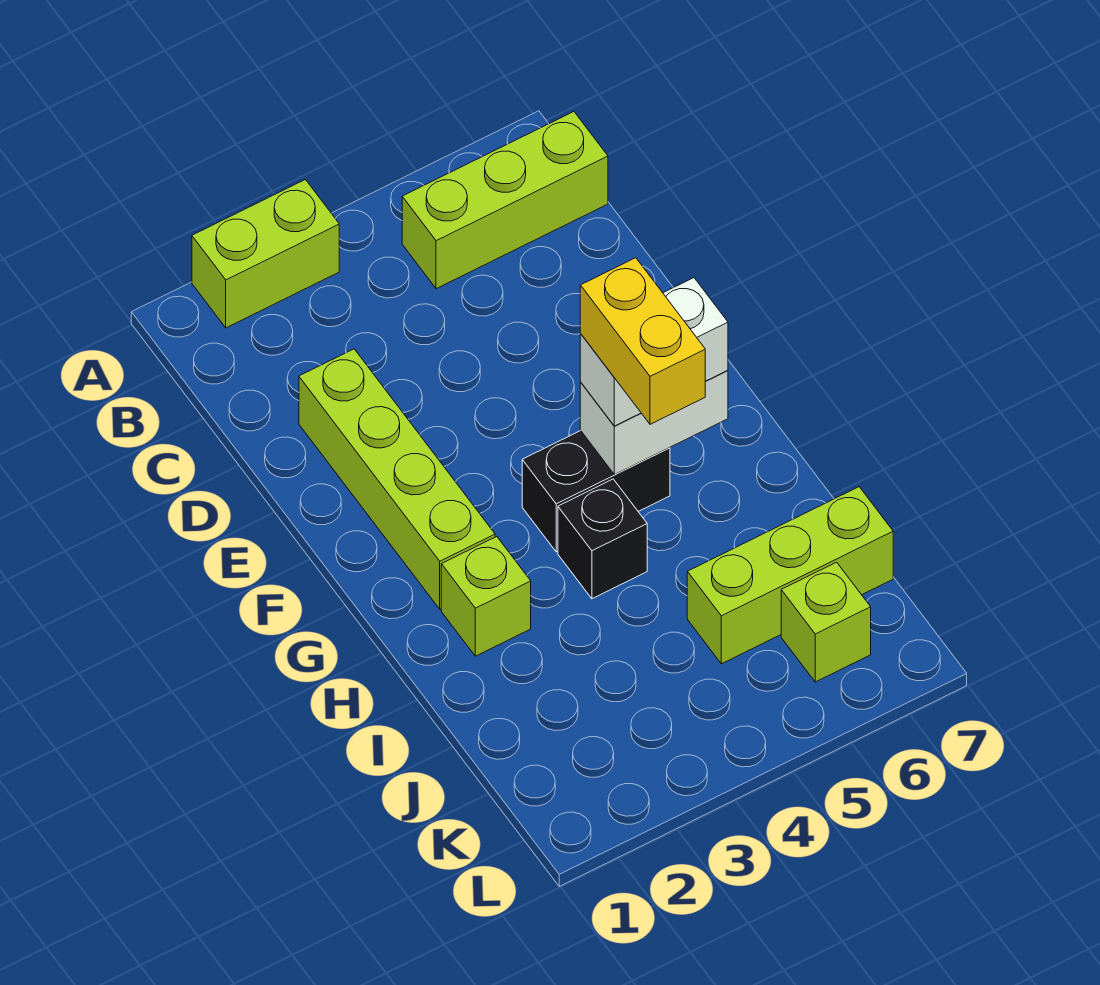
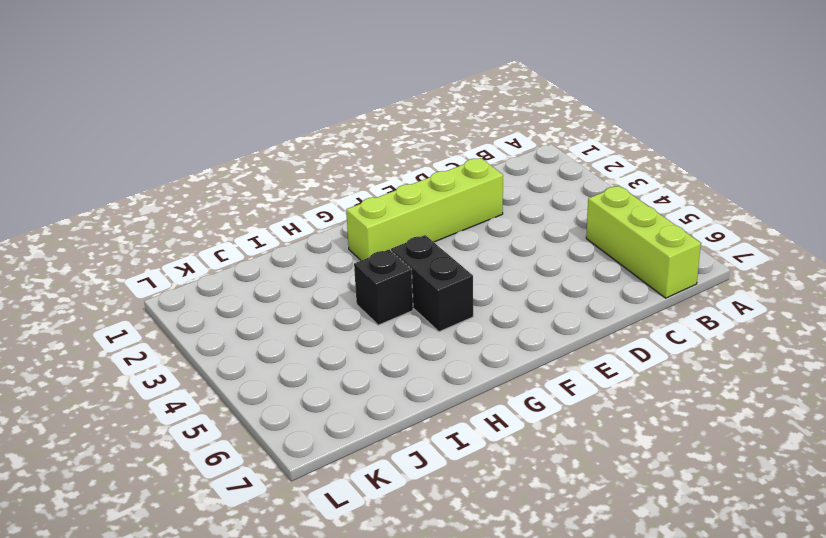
none -> lime 1x2 brick [192,180,339,328]
none -> lime 1x1 brick [441,537,531,656]

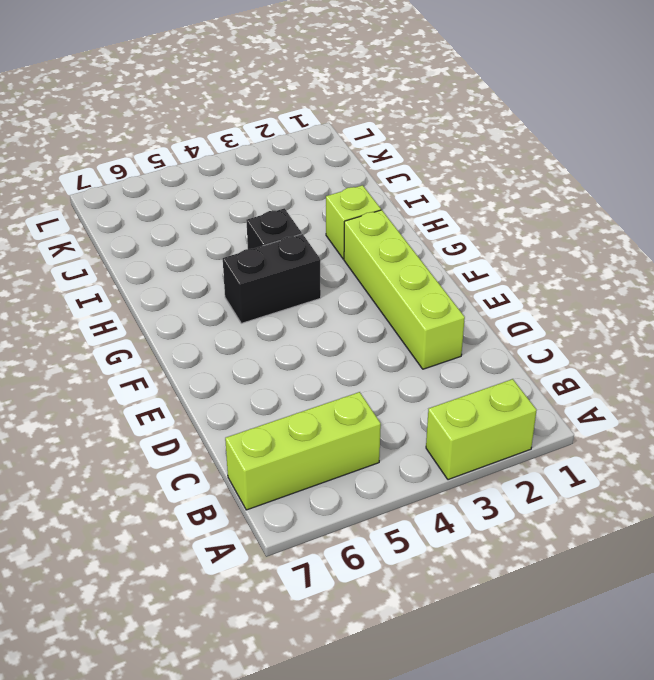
none -> lime 1x3 brick [687,487,893,664]
none -> lime 1x1 brick [781,562,871,682]

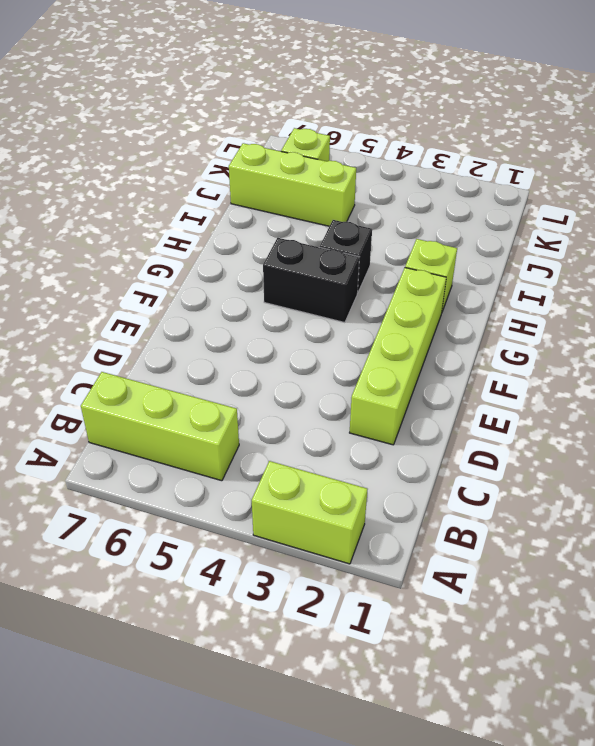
none -> white 1x2 brick [580,370,728,475]
none -> white 1x2 brick [580,278,728,426]

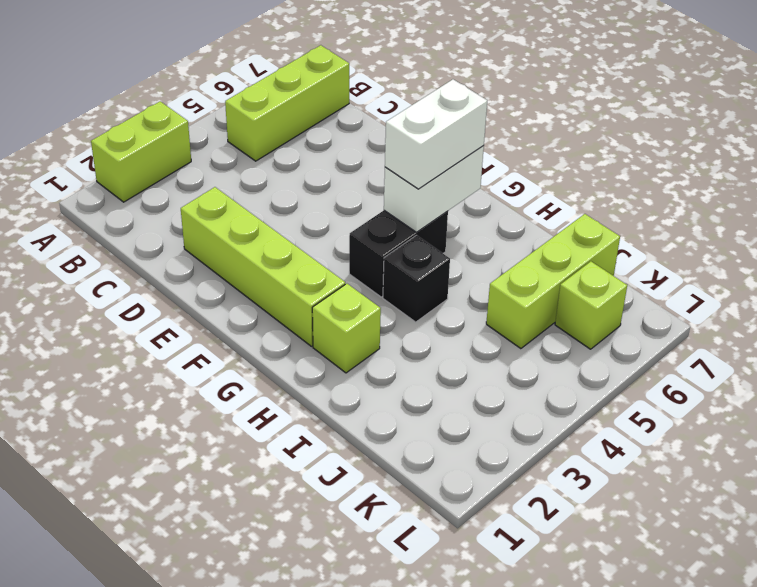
none -> yellow 1x2 brick [580,258,705,424]

